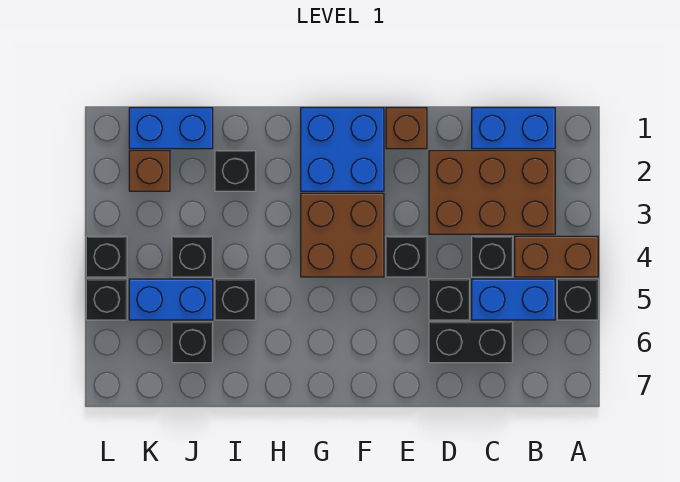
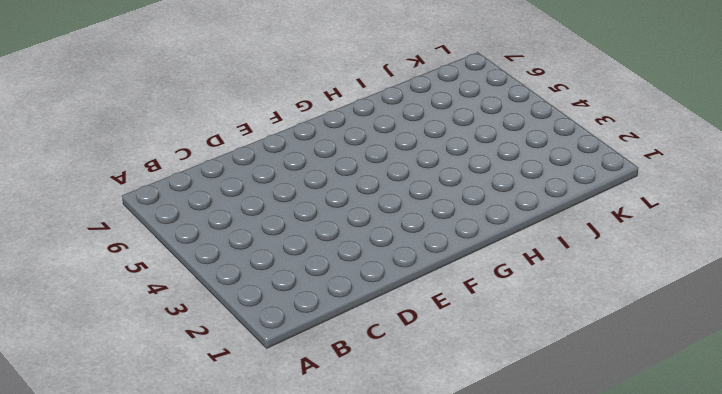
none -> brown 1x2 brick [515,236,598,277]
none -> black 1x1 brick [557,279,598,320]
none -> blue 1x2 brick [472,108,555,149]

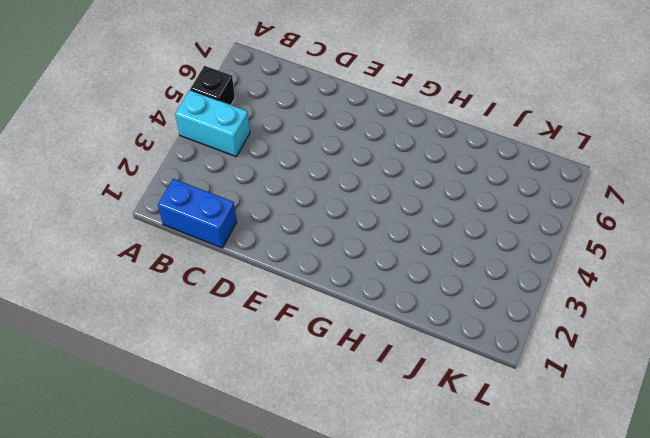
cyan 1x2 brick [175,90,250,156] -> brown 1x2 brick [515,236,598,277]
none -> brown 2x3 brick [429,151,555,234]
none -> blue 1x2 brick [472,279,555,320]
none -> black 1x1 brick [472,236,513,277]

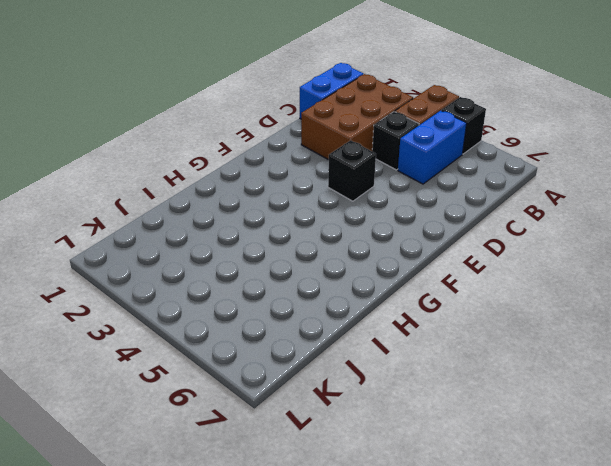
none -> black 1x2 brick [429,322,513,363]
none -> black 1x1 brick [429,279,470,320]
none -> brown 1x1 brick [386,108,427,149]

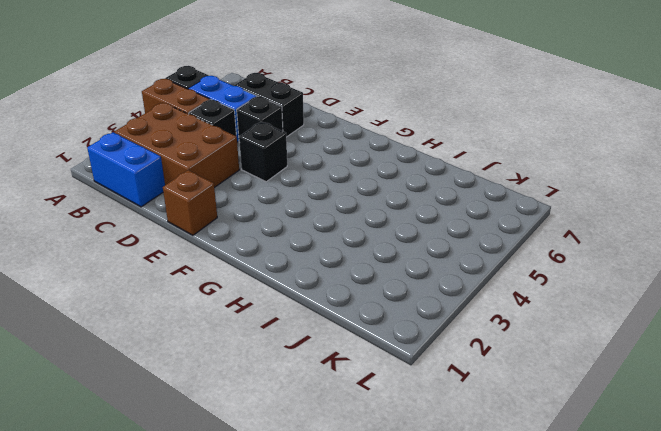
none -> blue 2x2 brick [301,108,384,191]
none -> brown 2x2 brick [301,193,384,277]
none -> black 1x1 brick [215,151,256,191]

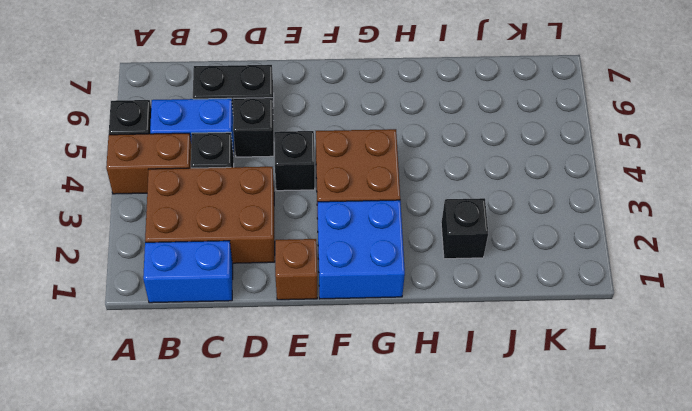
none -> black 1x1 brick [215,279,256,320]
none -> blue 1x2 brick [129,108,213,149]
none -> black 1x1 brick [172,236,213,277]

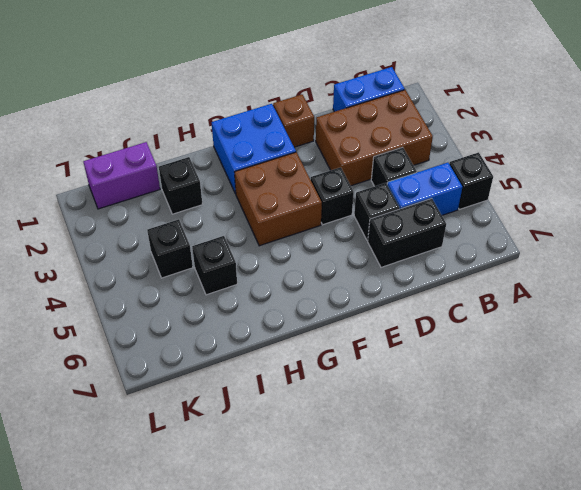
purple 1x2 brick [83,142,160,209] -> blue 1x2 brick [129,108,213,149]
none -> brown 1x2 brick [515,236,598,277]
none -> blue 1x2 brick [129,279,213,320]
none -> black 1x1 brick [172,322,213,363]

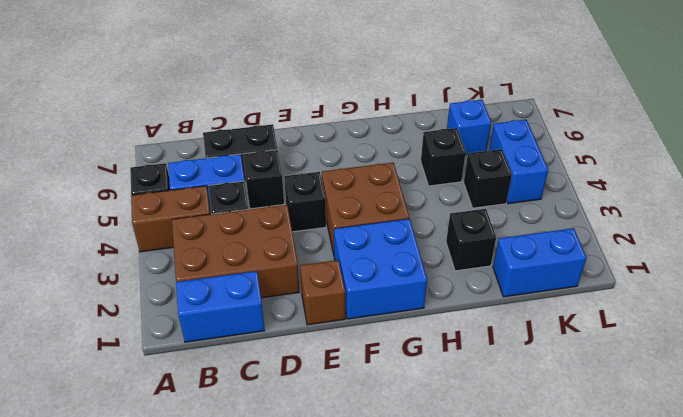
blue 1x1 brick [447,100,492,155] -> black 1x1 brick [172,322,213,363]
blue 1x2 brick [489,120,548,204] -> blue 1x2 brick turned to [129,279,213,320]
none -> brown 1x1 brick [129,151,170,191]
none -> black 1x1 brick [86,236,127,277]
none -> black 1x1 brick [86,279,127,320]

